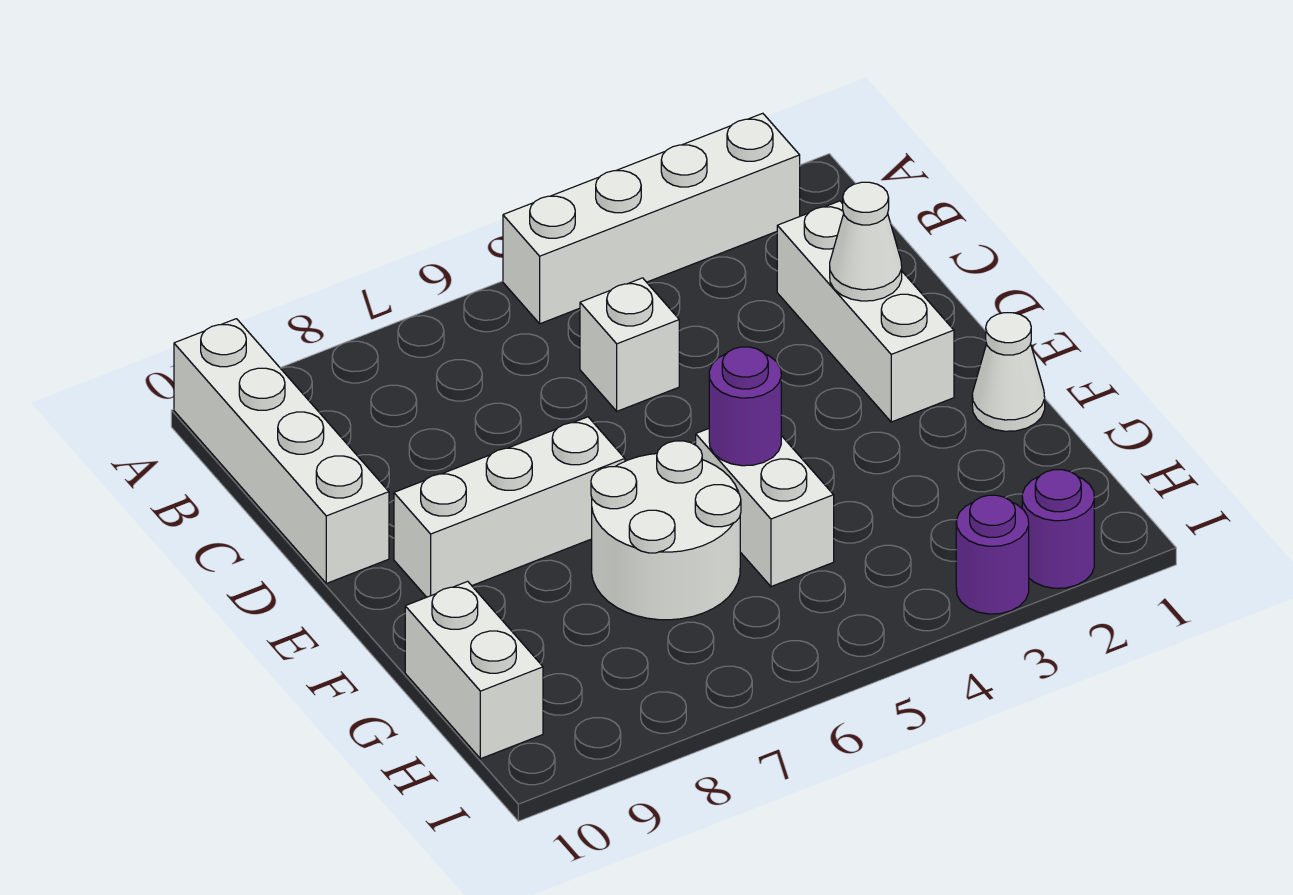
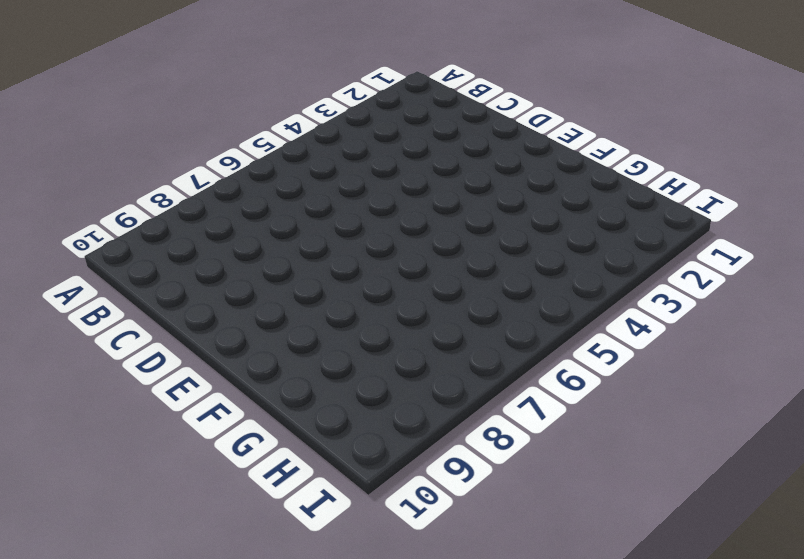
none -> white 1x4 brick [503,113,800,324]
none -> white 1x4 brick [174,319,389,583]
none -> white 1x3 brick [777,201,954,422]

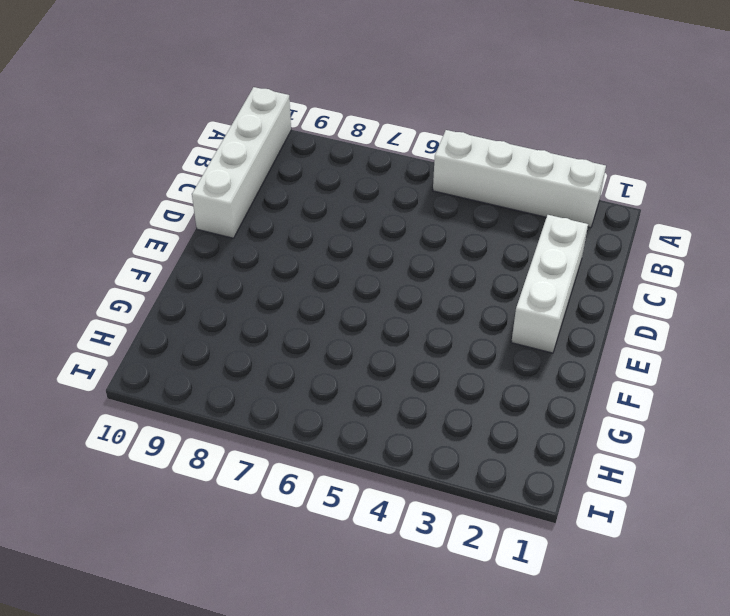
none -> white 1x1 brick [580,278,679,411]
none -> white 1x3 brick [394,417,625,597]
none -> white 1x1 cone [972,313,1045,431]

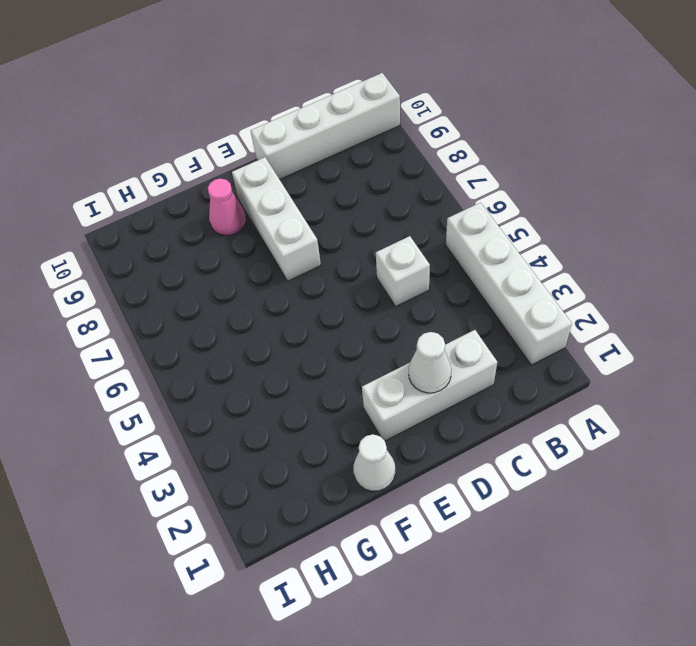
pink 1x1 cone [208,178,246,235] -> none
none -> white 1x2 brick [696,429,834,587]
none -> white 2x2 round brick [591,441,741,620]
none -> white 1x2 brick [405,581,543,759]

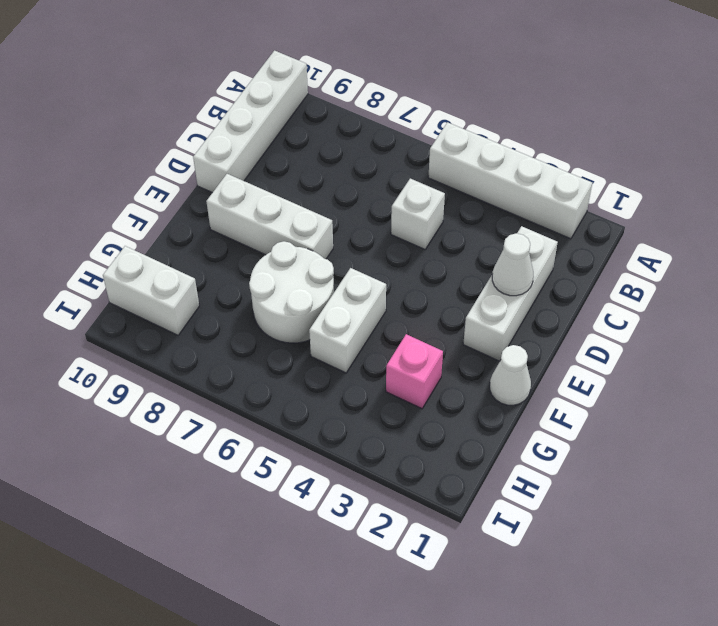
pink 1x1 brick [386,334,443,409] -> none
white 1x2 brick [103,246,199,335] -> white 1x2 brick turned to [405,581,543,759]
none -> purple 1x1 round brick [1022,470,1094,588]
none -> purple 1x1 round brick [956,495,1029,614]
none -> purple 1x1 round brick [709,347,781,466]

